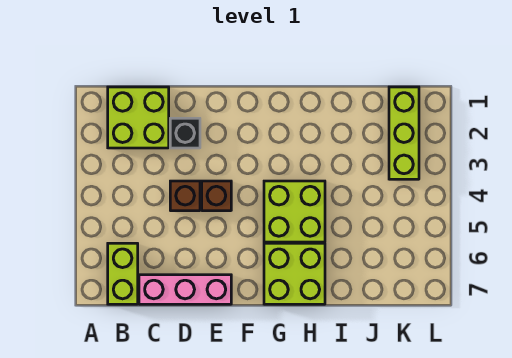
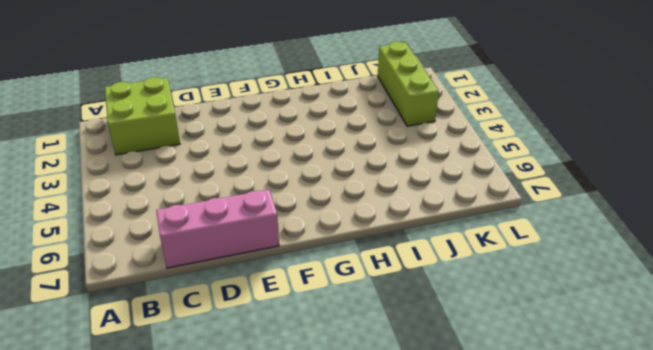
none -> lime 1x2 brick [108,243,138,304]
none -> black 1x1 brick [170,118,200,148]

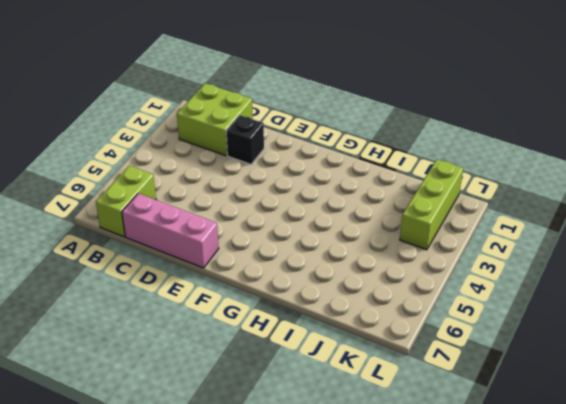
none -> brown 1x1 brick [170,181,200,211]
none -> brown 1x1 brick [202,181,231,211]

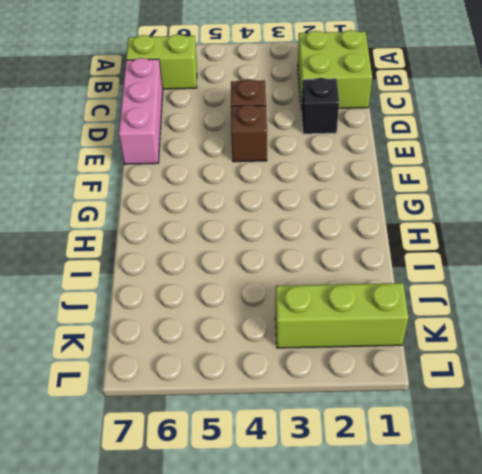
none -> lime 2x2 brick [264,181,325,242]
none -> lime 2x2 brick [264,243,325,304]

